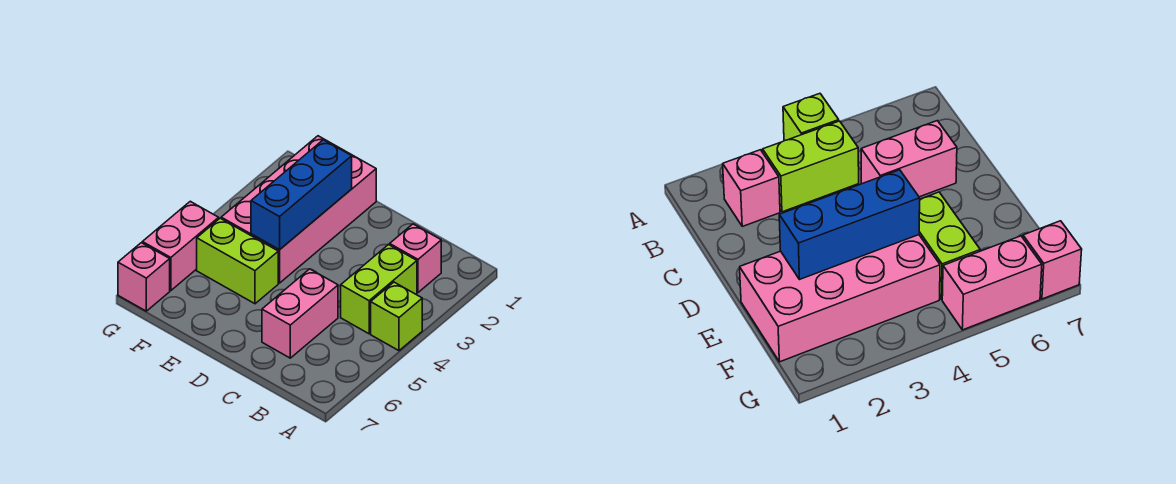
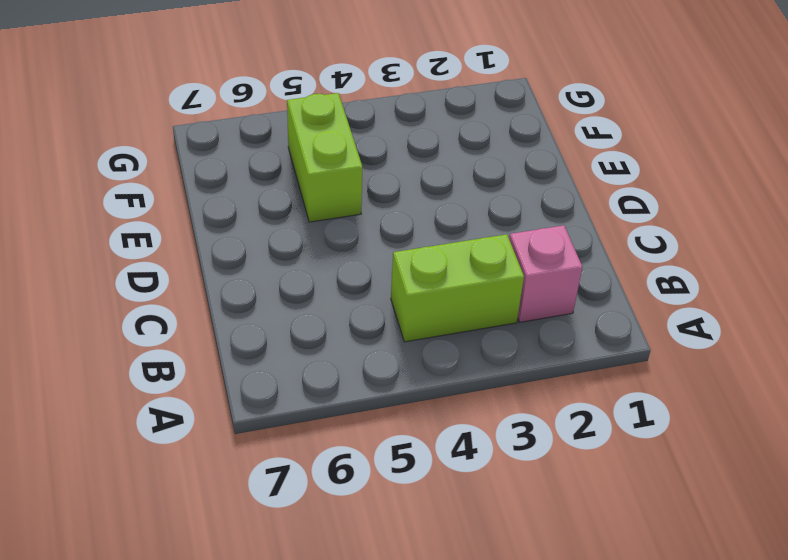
none -> lime 1x1 brick [371,282,422,351]
none -> pink 1x2 brick [262,269,338,358]

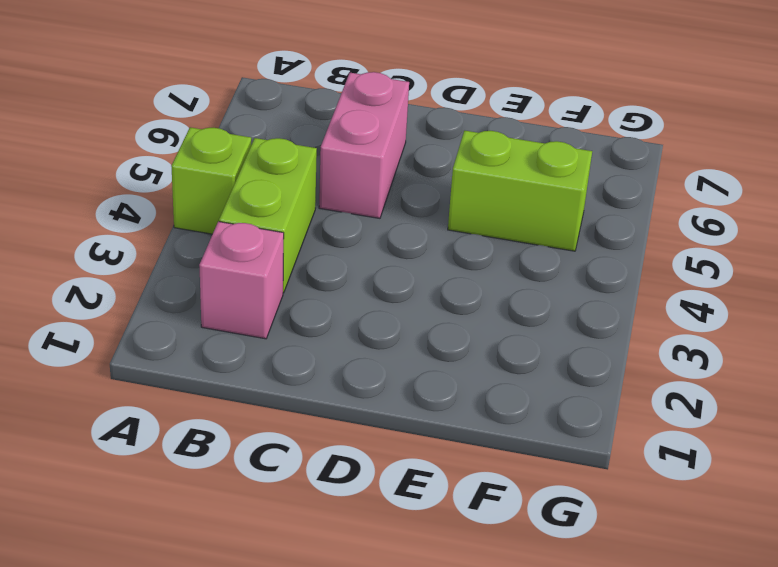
none -> pink 2x4 brick [221,136,376,283]
none -> pink 1x2 brick [142,201,219,291]

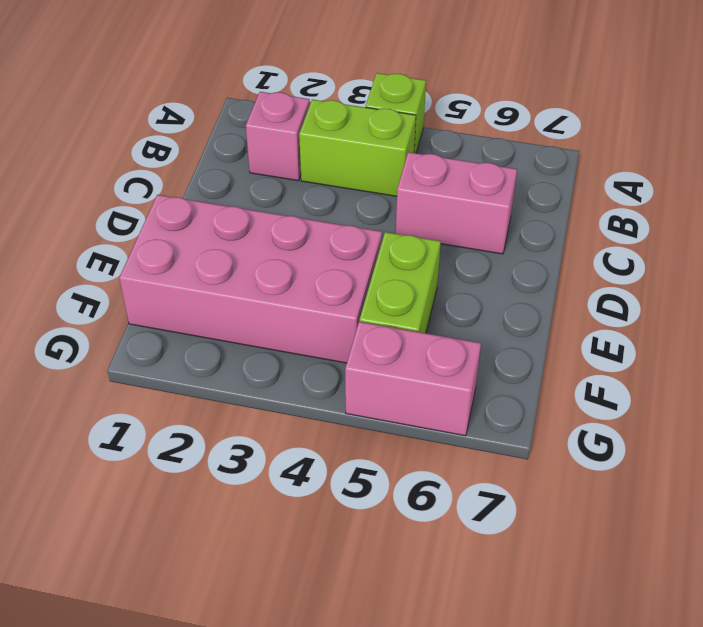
none -> pink 1x1 brick [118,243,170,311]
none -> blue 1x3 brick [251,140,352,250]

